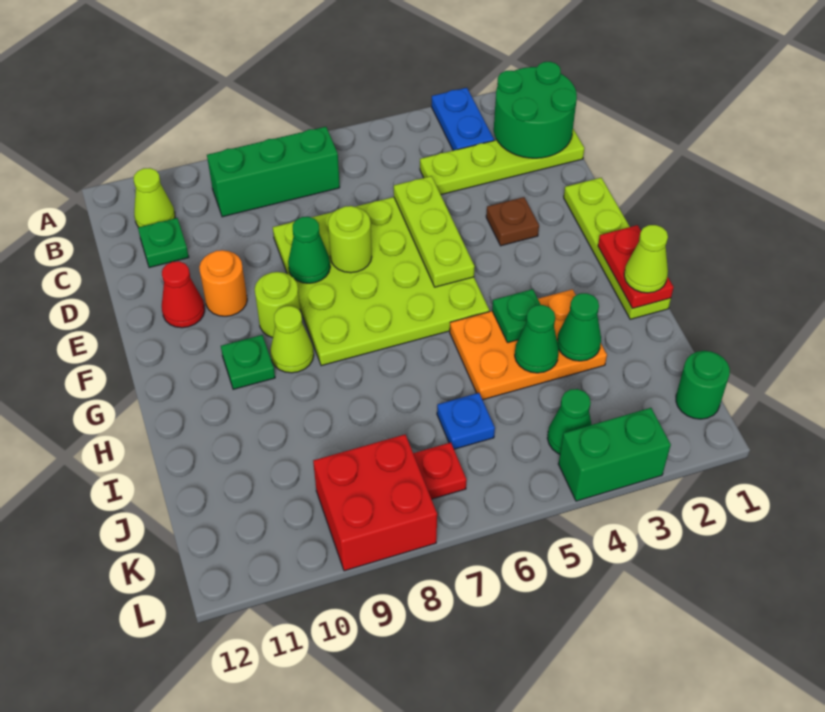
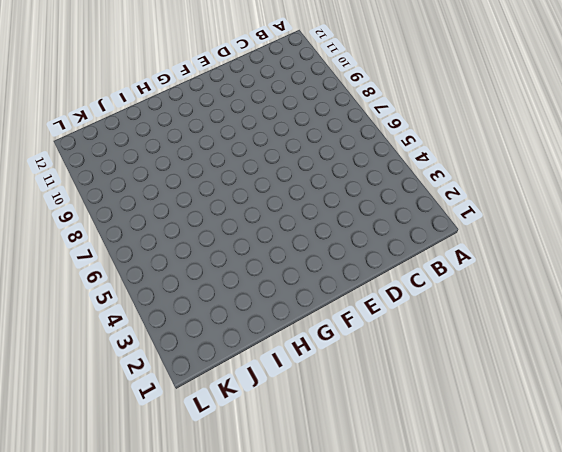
none -> blue 1x2 plate [432,88,494,151]
none -> green 1x3 brick [207,127,340,217]
none -> lime 1x1 cone [134,168,175,227]

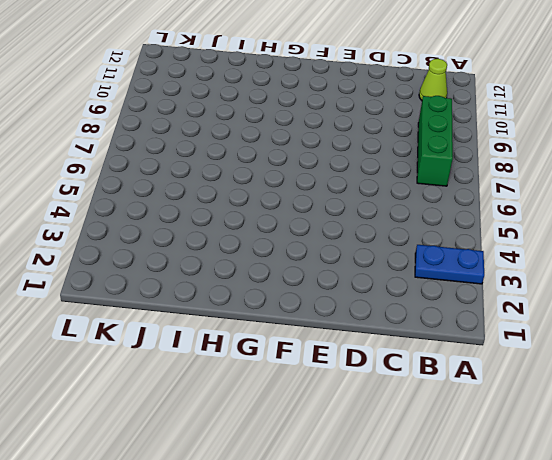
none -> lime 1x4 plate [420,129,584,195]
none -> green 1x1 plate [138,218,189,268]
none -> lime 4x4 plate [273,197,489,366]

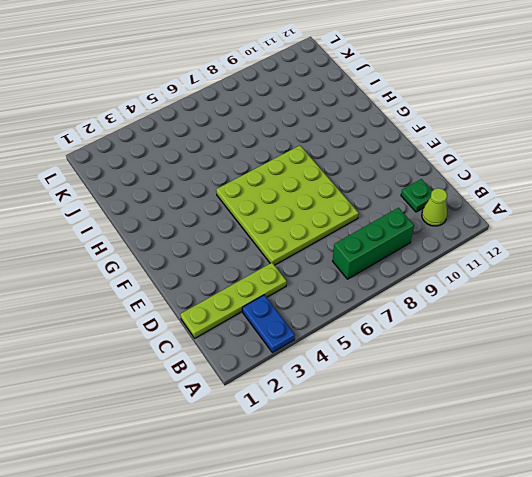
none -> lime 1x4 plate [564,178,671,319]
none -> brown 1x1 plate [486,197,539,246]
none -> orange 1x1 round brick [199,250,247,316]

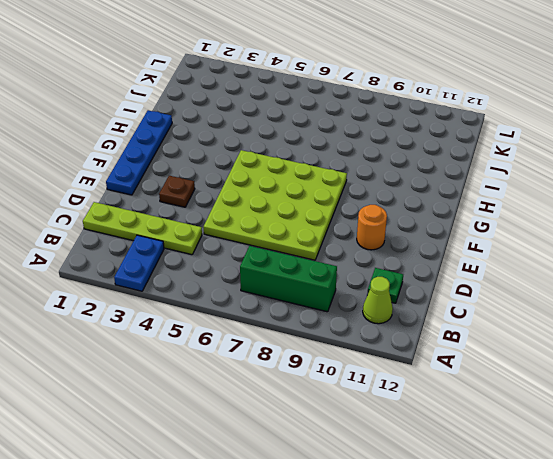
blue 1x4 plate [106,110,172,195] -> lime 1x4 plate [564,178,671,319]
none -> red 1x1 cone [162,261,205,328]
none -> lime 1x1 round brick [255,272,300,338]
none -> lime 1x1 cone [270,306,314,373]

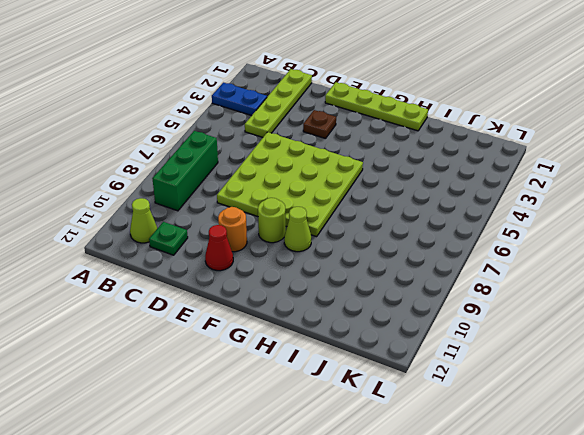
none -> green 1x1 plate [221,335,275,389]
none -> orange 2x3 plate [450,289,607,400]
none -> blue 1x1 plate [437,393,495,449]

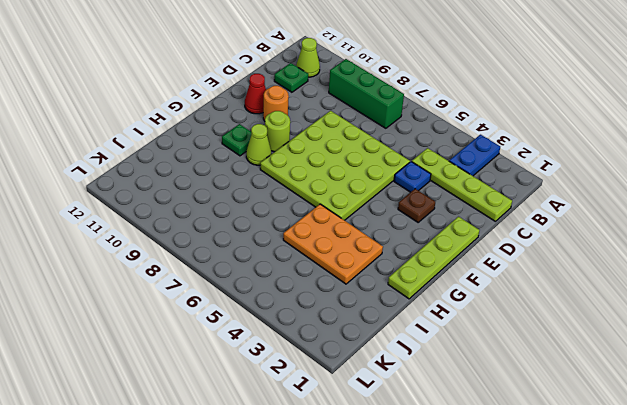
blue 1x1 plate [394,162,431,192] -> blue 1x1 plate moved to [437,393,495,449]
none -> green 1x1 round brick [676,351,730,419]
none -> green 1x1 cone [547,389,592,454]
none -> red 1x1 plate [413,443,467,499]

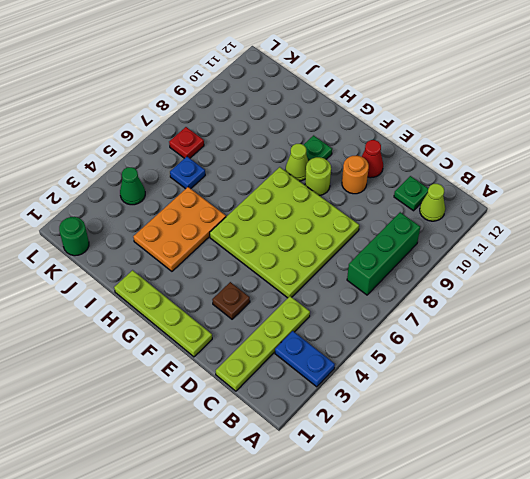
none -> red 2x2 brick [313,435,437,571]
none -> green 1x2 brick [558,408,671,501]
none -> green 2x2 round brick [494,62,577,158]

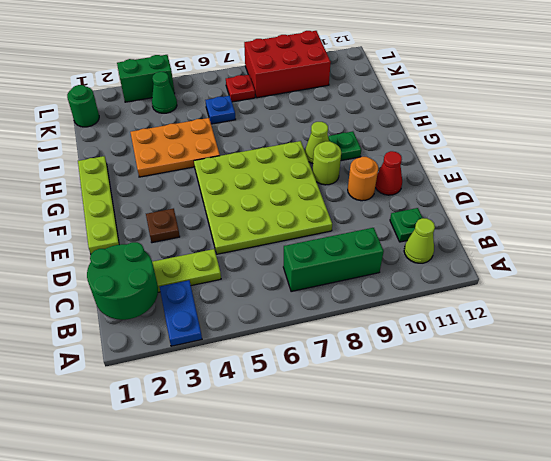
red 2x3 brick [244,31,331,98] -> red 2x2 brick [313,435,437,571]
none -> lime 1x3 plate [394,176,475,287]
none -> lime 1x1 round brick [328,206,372,273]
none -> green 1x1 cone [288,217,330,283]

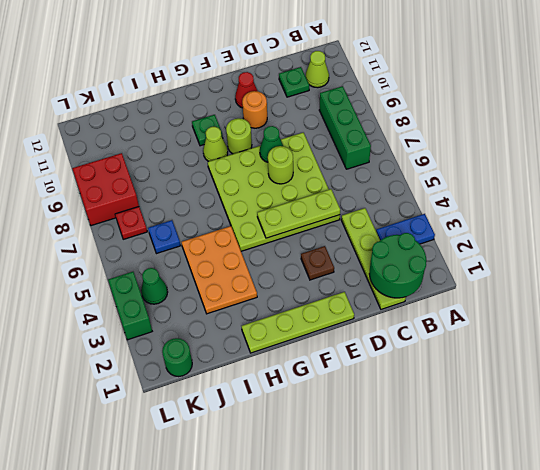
none -> red 1x2 plate [598,225,674,309]
none -> green 1x1 plate [492,289,541,343]
none -> green 1x1 cone [557,293,601,361]

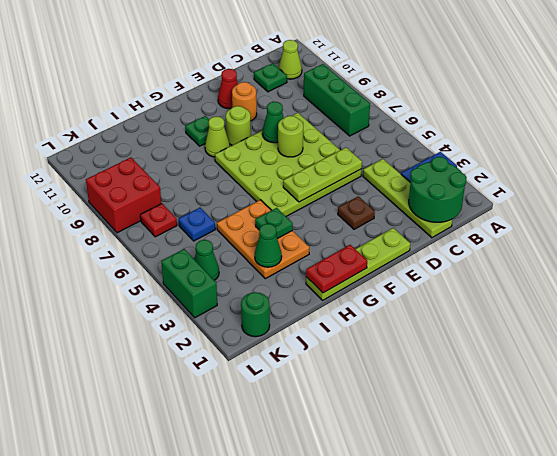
none -> green 1x1 cone [515,305,559,373]
none -> lime 1x1 cone [624,225,668,293]

